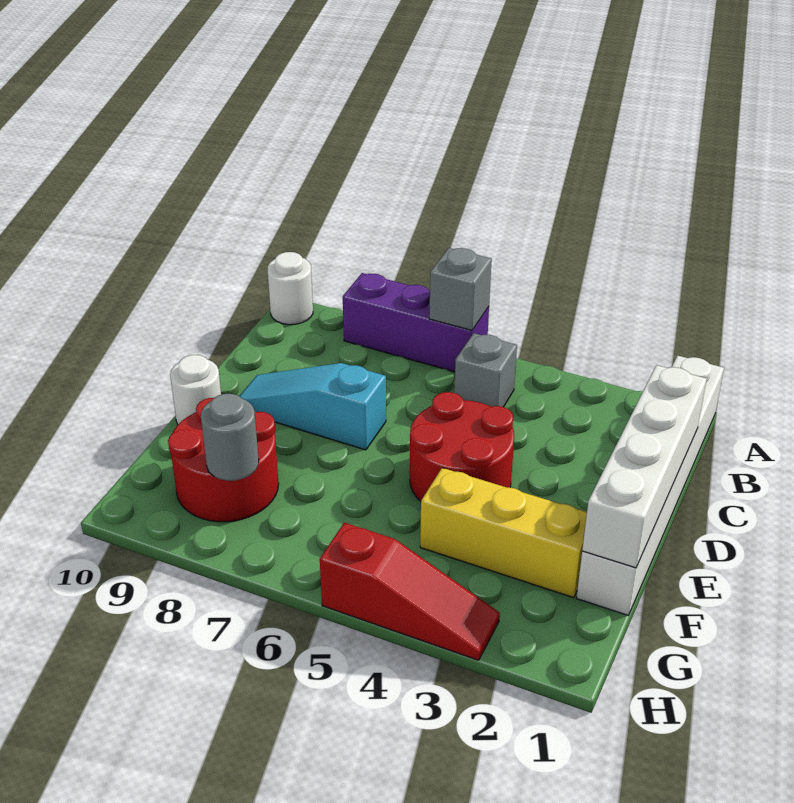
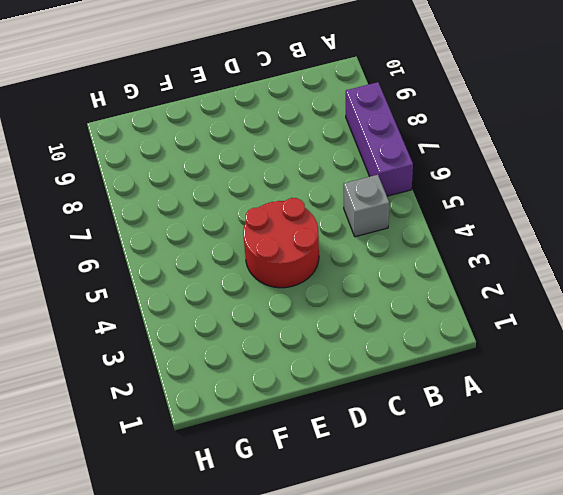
none -> white 1x6 brick [577,356,724,615]
none -> white 1x1 round brick [268,252,313,325]
none -> cyan 1x3 slope [240,363,386,450]

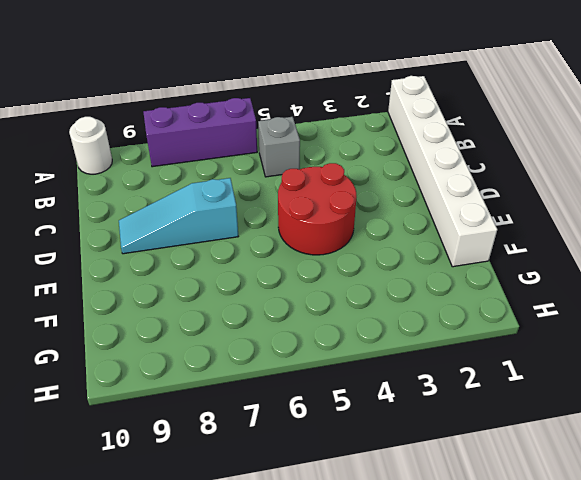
none -> white 1x1 round brick [170,355,221,424]
none -> yellow 1x3 brick [420,468,587,598]
none -> red 2x2 round brick [168,398,279,522]

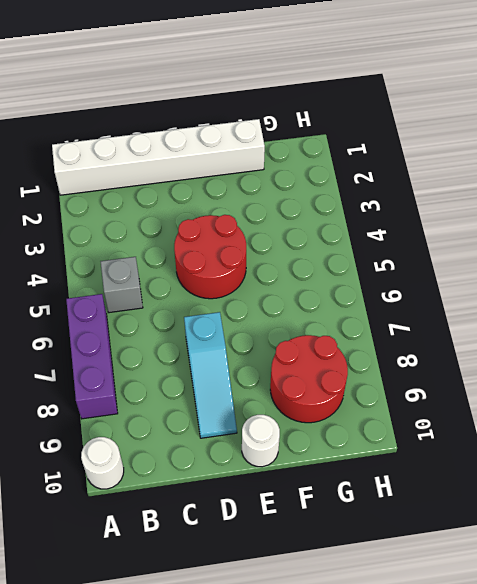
none -> yellow 1x3 brick [420,468,587,598]
none -> red 1x3 slope [320,523,500,660]
none -> grey 1x1 brick [429,248,492,330]

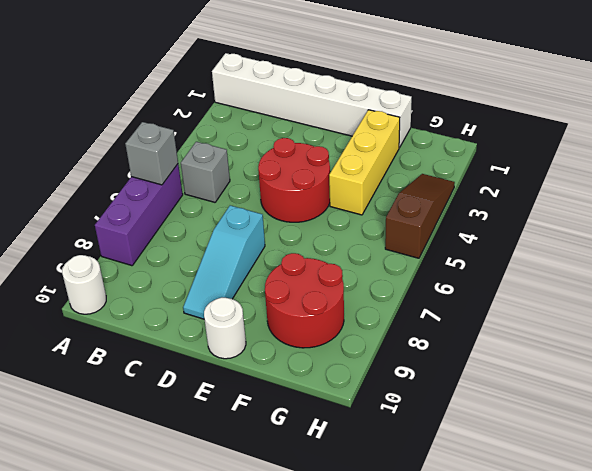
brown 1x3 slope [385,174,455,258] -> red 1x3 slope [320,523,500,660]
none -> white 1x4 brick [582,365,707,568]
none -> grey 1x1 round brick [201,394,259,481]

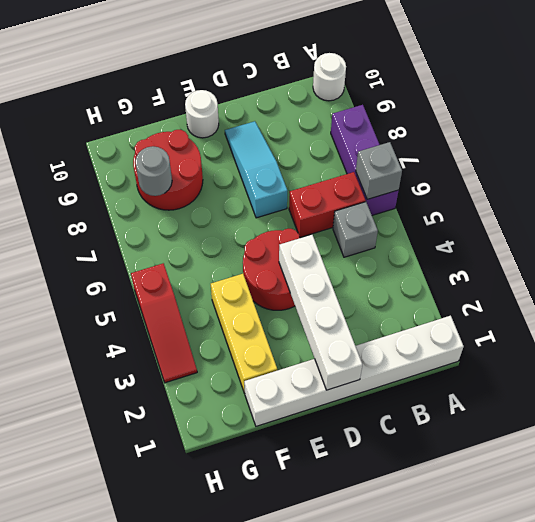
red 1x2 brick [289,172,366,237] -> none
white 1x4 brick [279,235,362,390] -> white 1x4 brick turned to [582,365,707,568]

